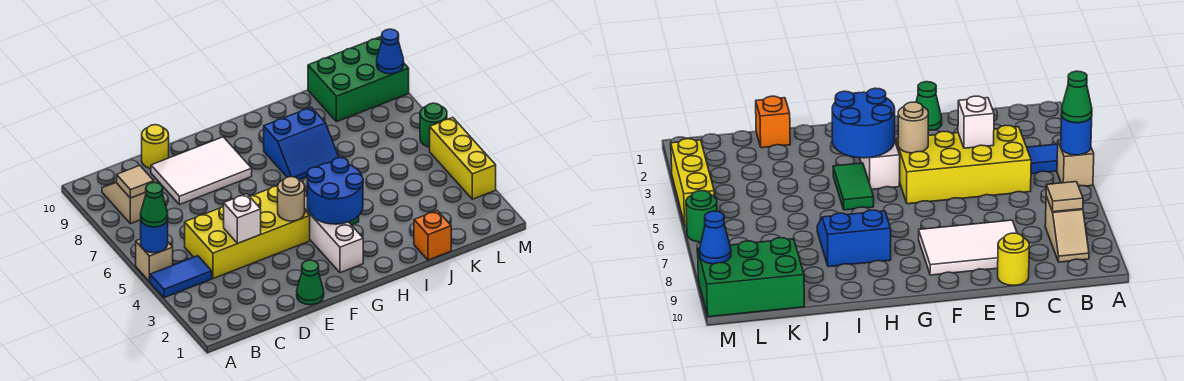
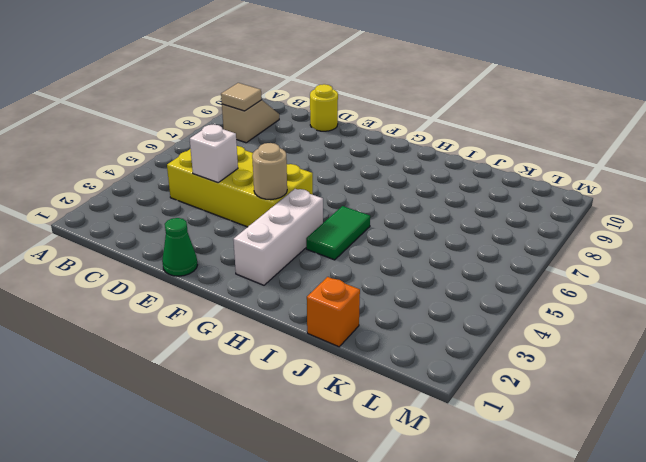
none -> blue 1x2 tile [150,256,212,298]
none -> tan 1x1 brick [136,239,173,282]
none -> white 2x3 tile [151,137,252,205]

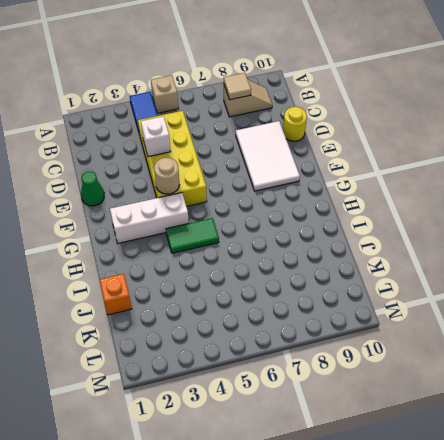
none -> blue 2x2 slope [264,107,339,180]
none -> green 2x3 brick [308,37,409,122]
none -> yellow 1x3 brick [430,117,496,199]

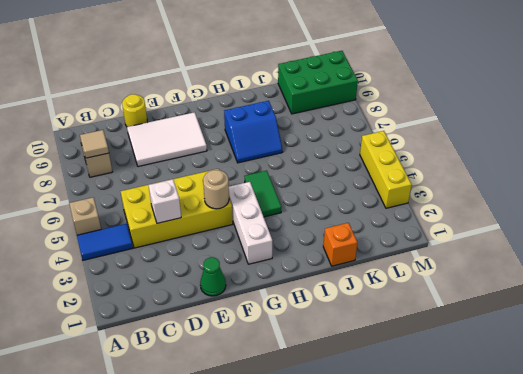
none -> green 1x1 round brick [420,103,447,147]
none -> blue 1x1 round brick [141,220,168,253]
none -> blue 2x2 round brick [307,158,363,224]

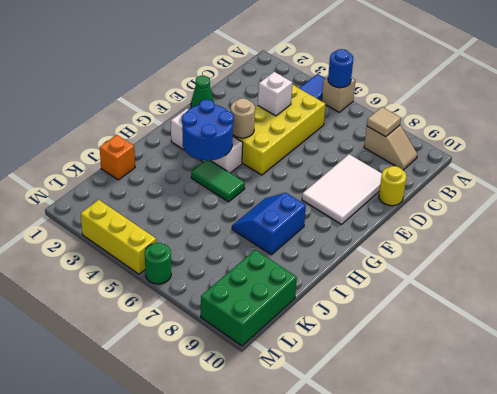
none -> blue 1x1 cone [377,29,404,74]
none -> green 1x1 cone [141,183,168,227]

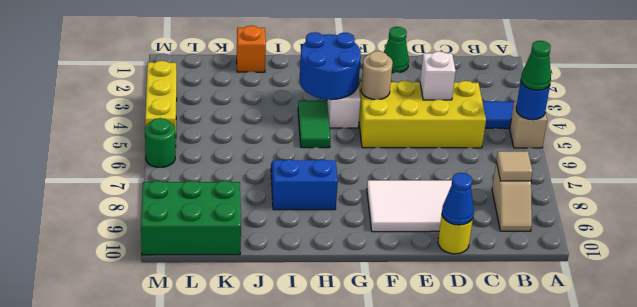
blue 1x1 cone [442,173,474,225] -> blue 1x1 cone moved to [377,29,404,74]

